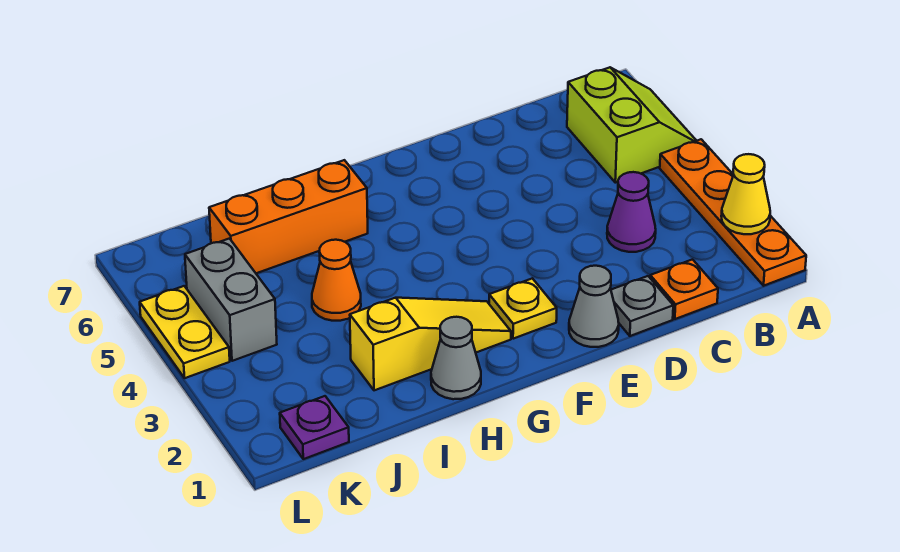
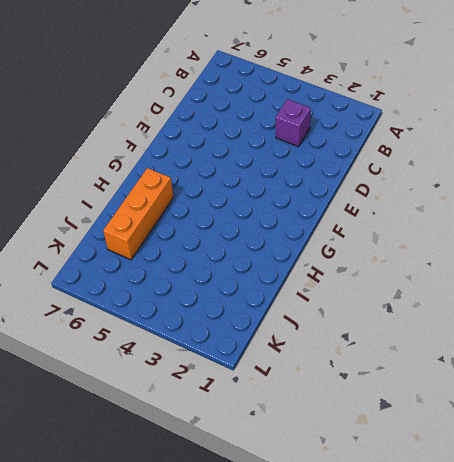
purple 1x1 brick [275,99,311,147] -> purple 1x1 cone [607,172,656,252]
none -> orange 1x4 plate [660,139,806,286]
none -> lime 2x2 slope [567,67,696,183]
none -> orange 1x1 plate [650,260,718,319]

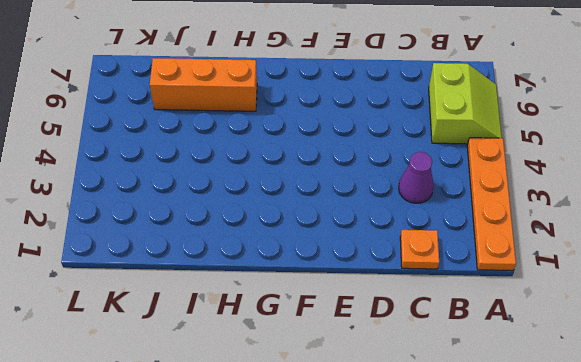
none -> grey 1x1 plate [611,276,673,336]
none -> grey 1x1 cone [569,266,619,347]
none -> yellow 1x1 plate [489,278,557,339]

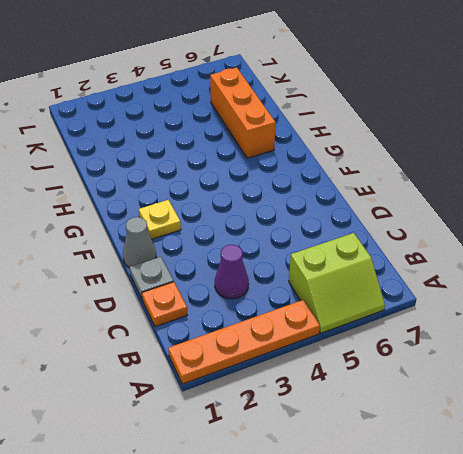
none -> yellow 1x3 slope [350,298,511,390]
none -> grey 1x1 cone [431,317,481,399]
none -> orange 1x1 cone [312,240,361,321]

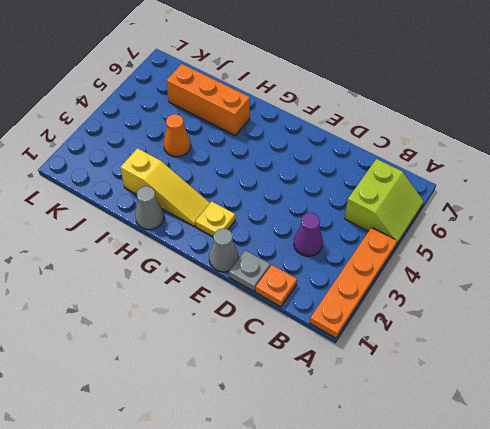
none -> purple 1x1 plate [280,396,349,459]
none -> grey 1x2 brick [185,239,277,361]
none -> yellow 1x2 plate [140,286,230,378]

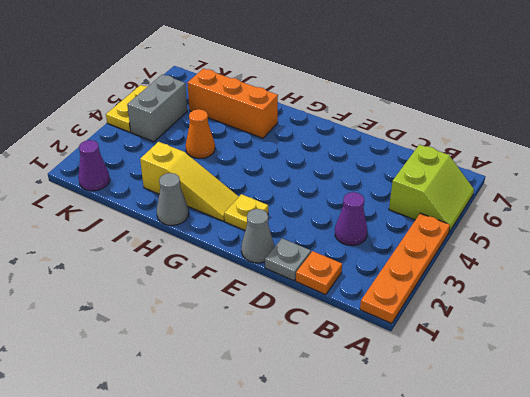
purple 1x1 cone [78,140,110,191] -> purple 1x1 plate [280,396,349,459]
none -> yellow 1x1 cone [721,154,770,234]

